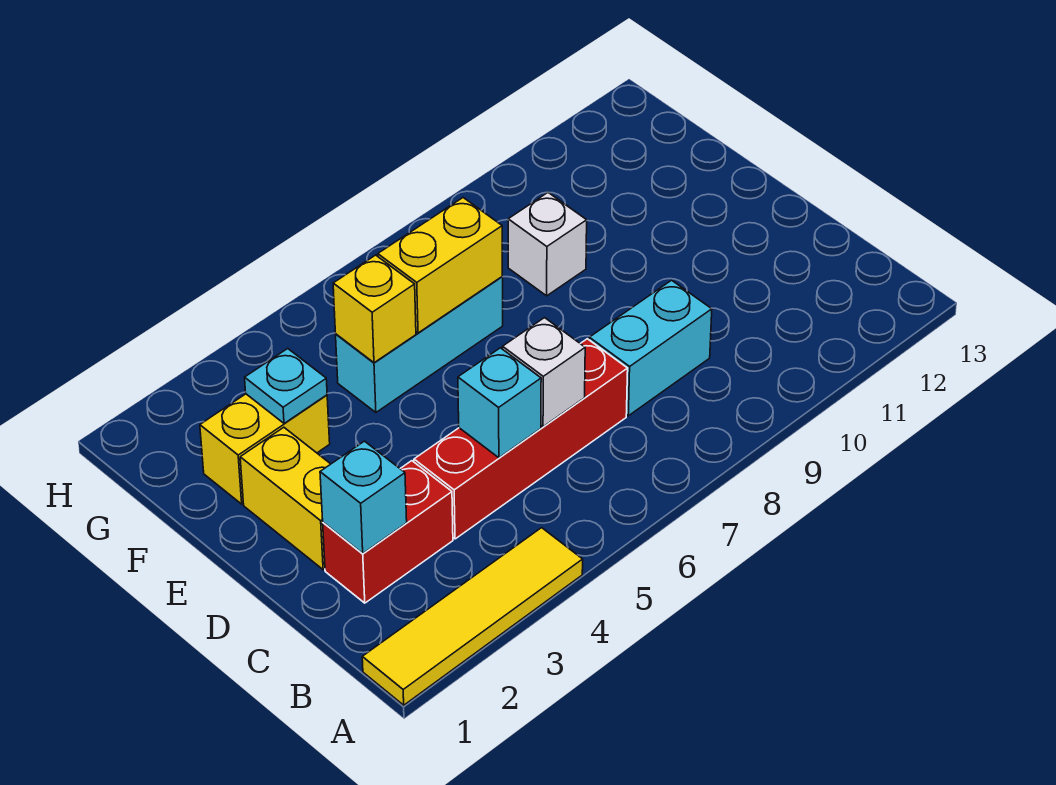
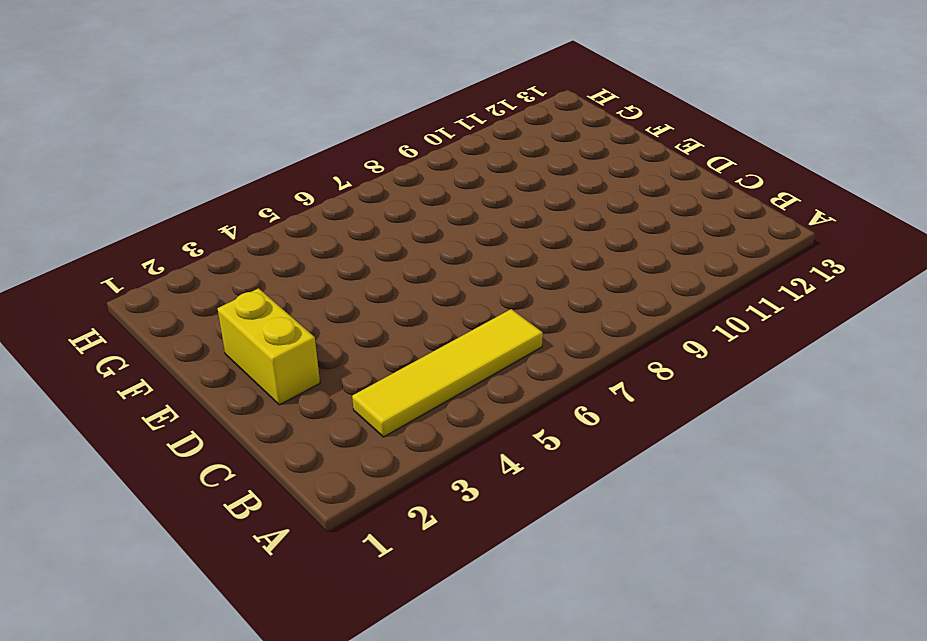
yellow 1x4 tile [352,309,543,437] -> yellow 1x4 tile moved to [362,528,583,705]
none -> red 1x2 brick [323,461,453,603]
none -> red 1x4 brick [414,339,628,539]
none -> cyan 1x2 brick [589,280,712,416]

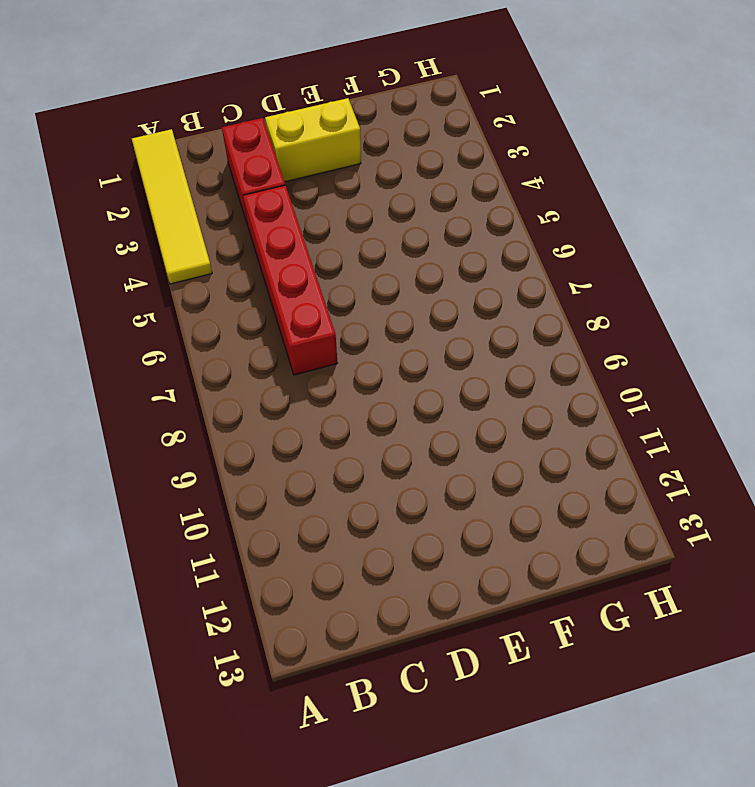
none -> cyan 1x2 brick [589,280,712,416]
none -> yellow 1x2 brick [200,394,330,504]
none -> cyan 1x3 brick [336,277,503,412]

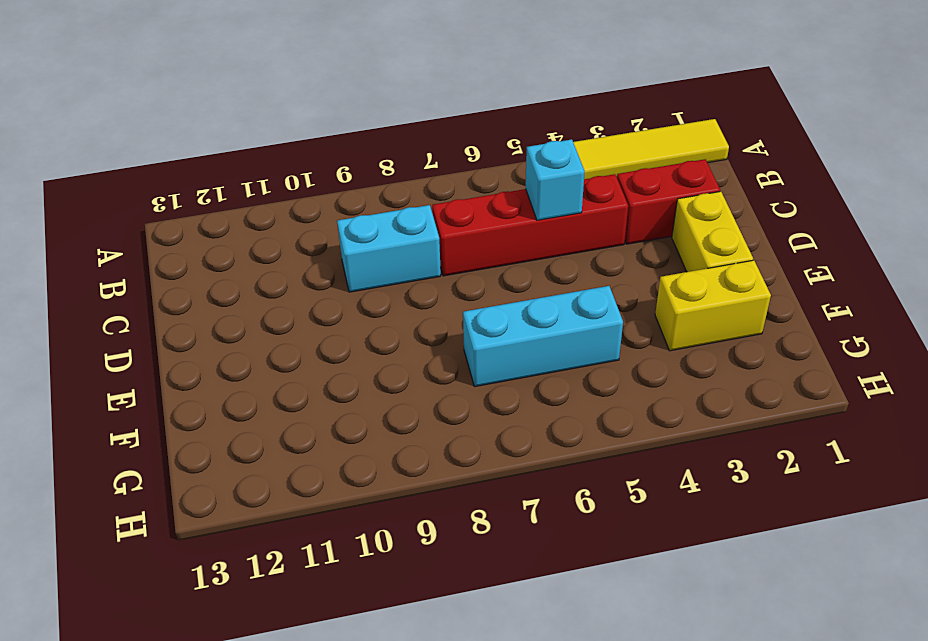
none -> white 1x1 brick [508,193,587,296]
none -> cyan 1x1 brick [320,441,407,554]
none -> white 1x1 brick [503,318,585,427]

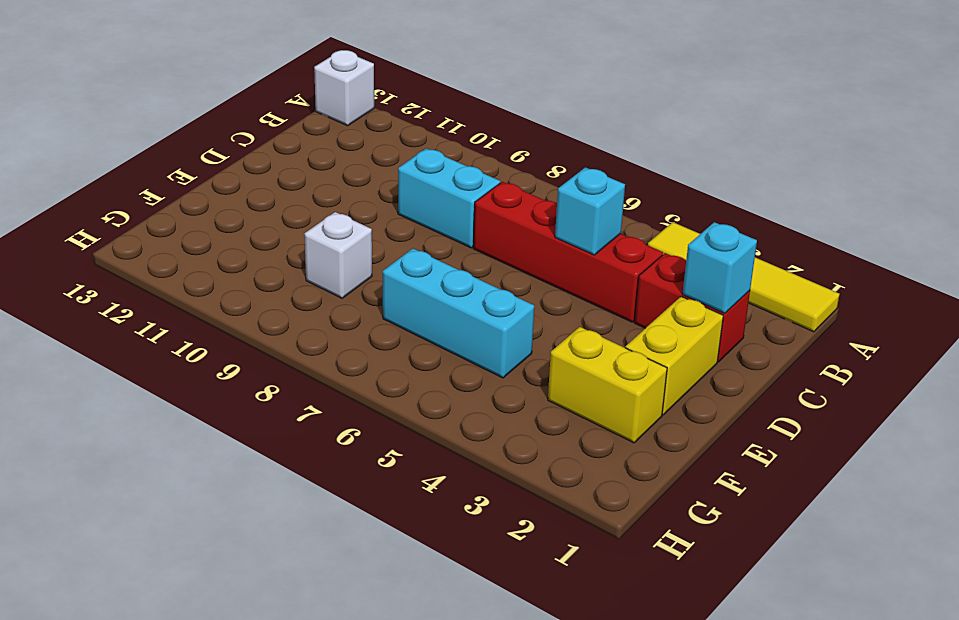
white 1x1 brick [314,50,374,126] -> white 1x1 brick moved to [503,318,585,427]
none -> cyan 1x1 plate [245,349,327,423]
none -> yellow 1x1 brick [333,255,416,363]
none -> yellow 1x2 brick [378,198,502,333]

